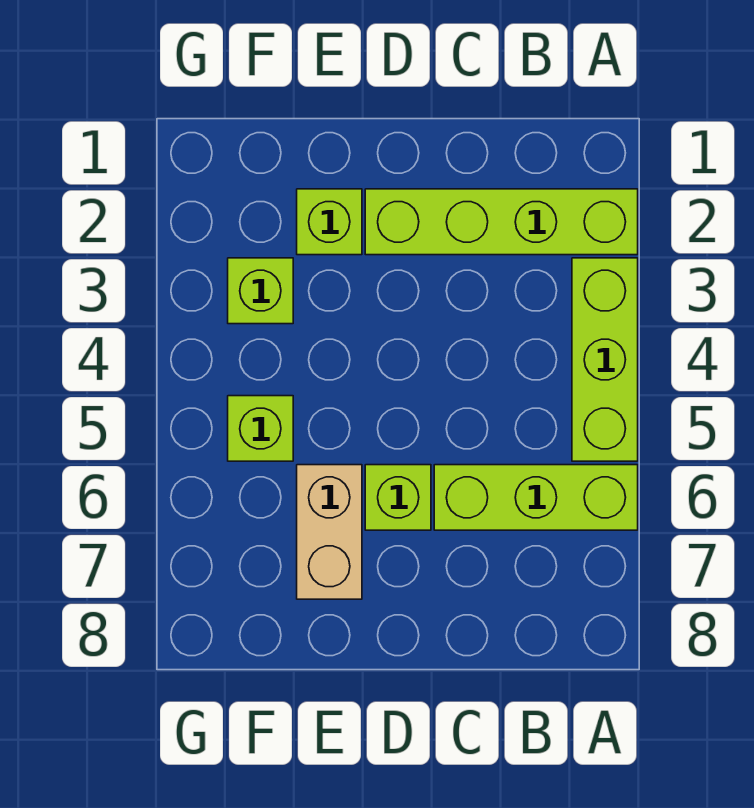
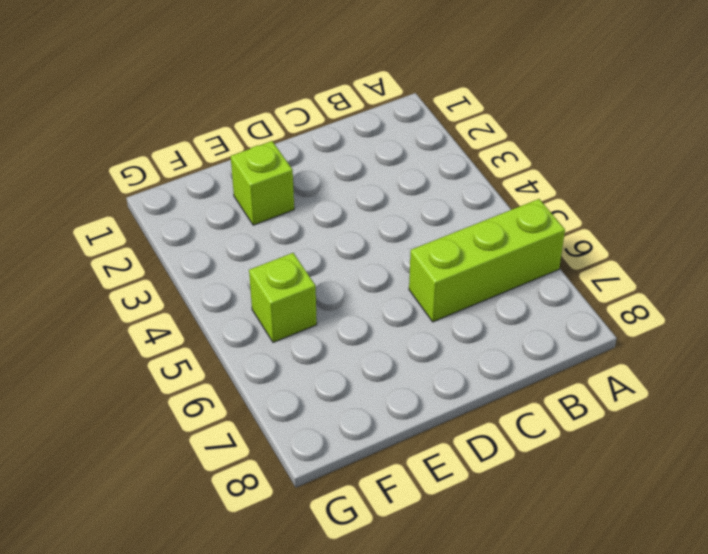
none -> lime 1x4 brick [365,189,638,255]
none -> lime 1x3 brick [572,258,638,461]

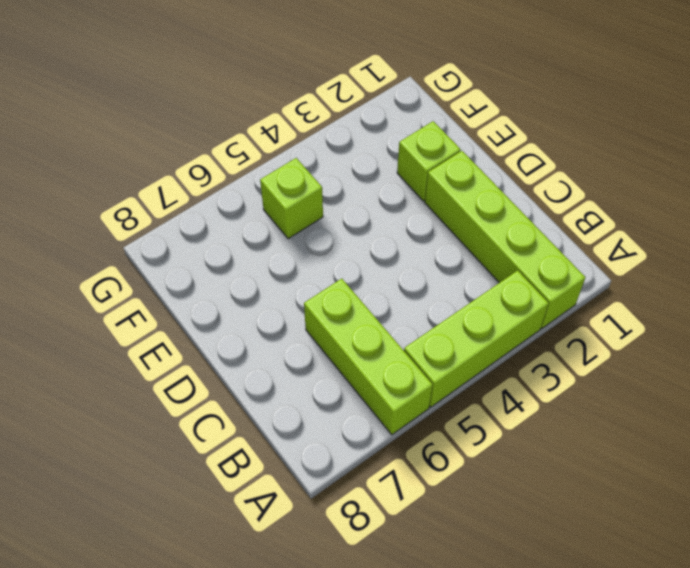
none -> lime 1x1 brick [365,465,431,530]
none -> tan 1x2 brick [297,465,362,599]

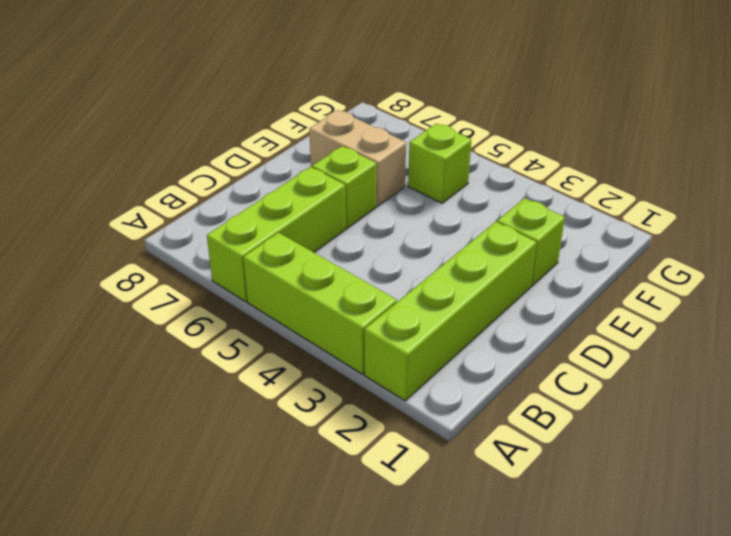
none -> lime 1x1 brick [228,258,293,324]

